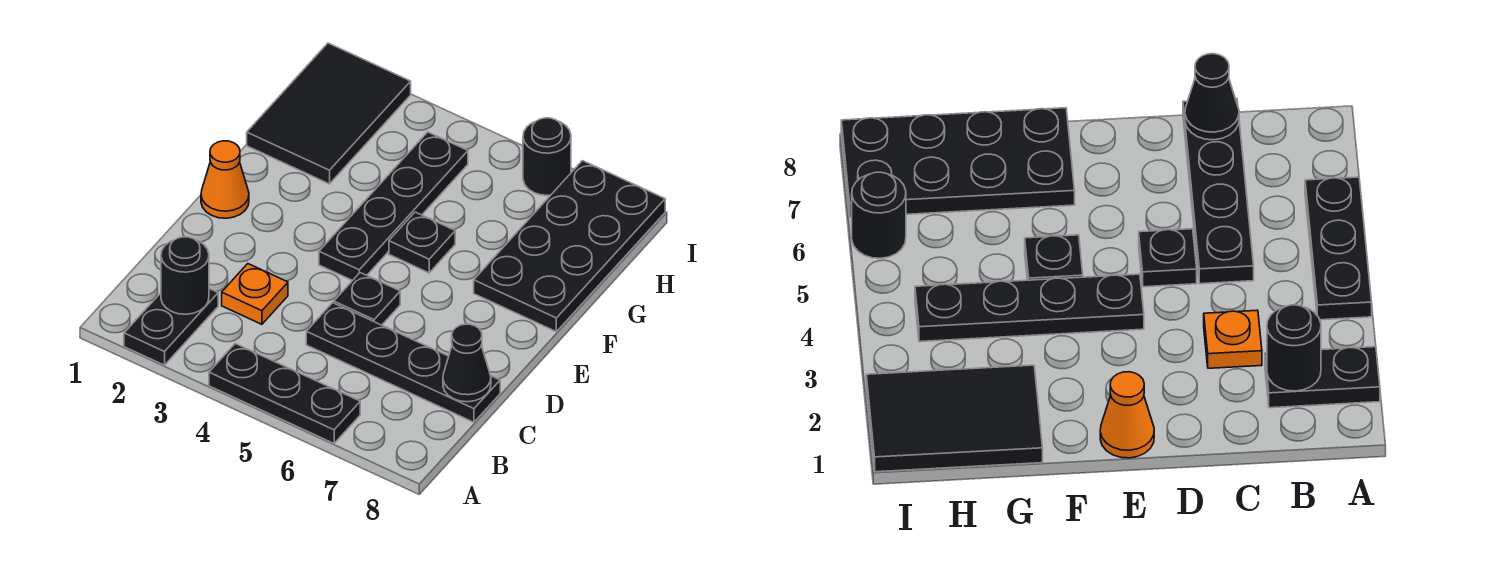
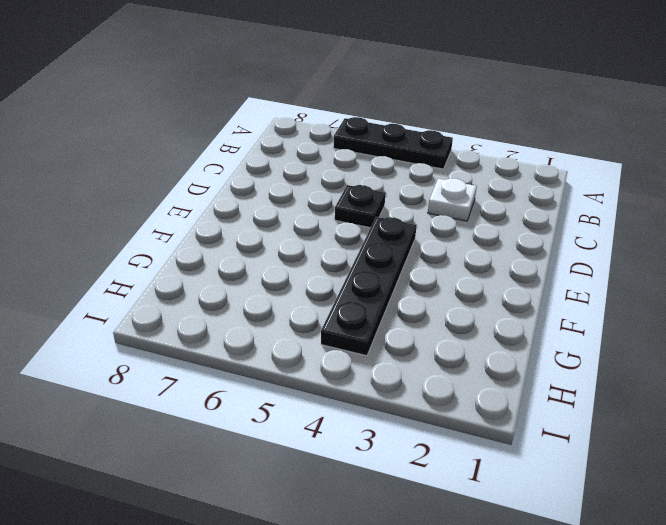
white 1x1 plate [428,178,477,221] -> orange 1x1 plate [222,264,288,324]
none -> black 1x2 plate [124,289,218,365]
none -> black 1x4 plate [306,303,500,422]
none -> orange 1x1 cone [201,141,249,218]

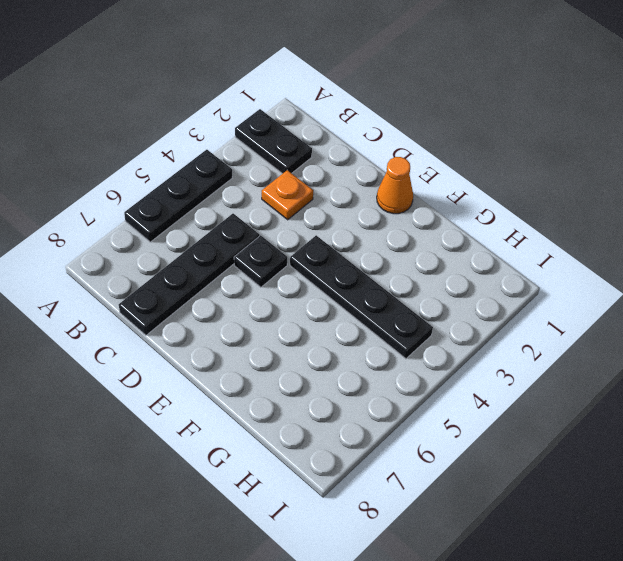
none -> black 1x1 plate [389,212,455,273]
none -> black 2x4 plate [474,161,665,332]
none -> black 2x3 tile [247,43,411,184]

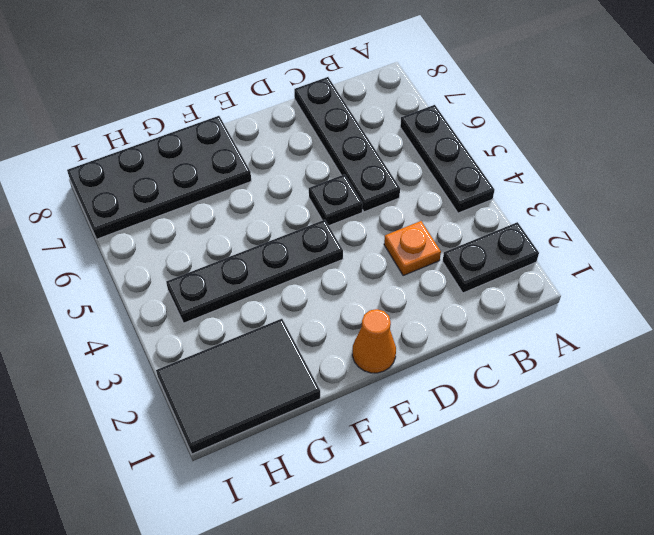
none -> black 1x1 plate [389,212,455,273]
none -> black 1x1 round brick [523,118,571,195]
none -> black 1x1 round brick [161,237,209,314]

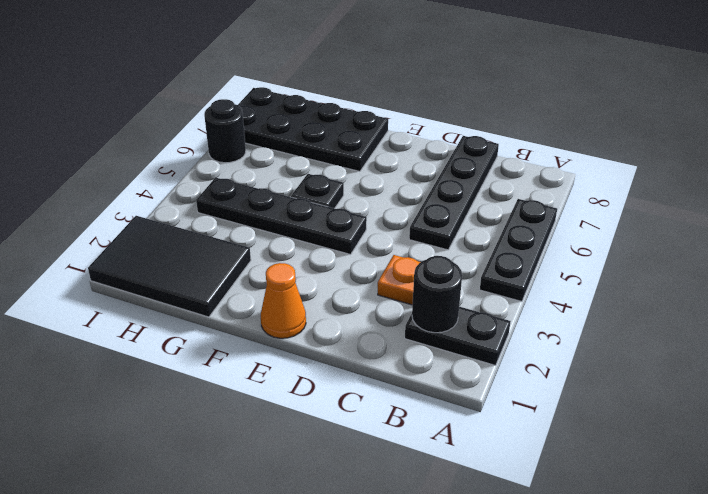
none -> black 1x1 plate [334,273,400,325]
none -> black 1x1 cone [443,324,491,402]

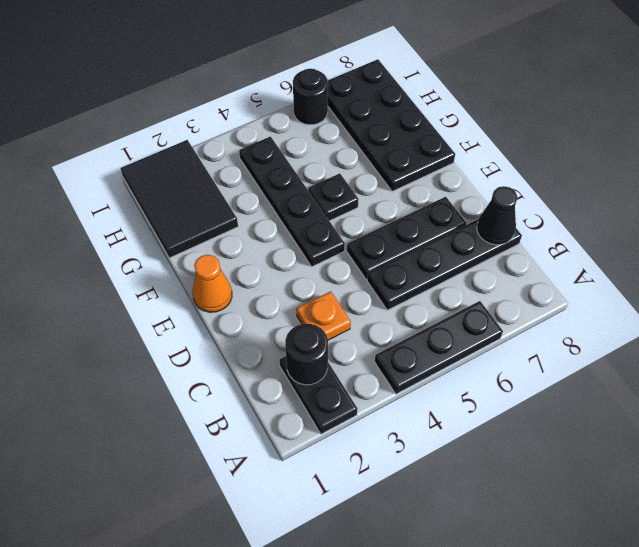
black 1x3 plate [347,197,466,280] -> black 1x1 plate [334,273,400,325]

